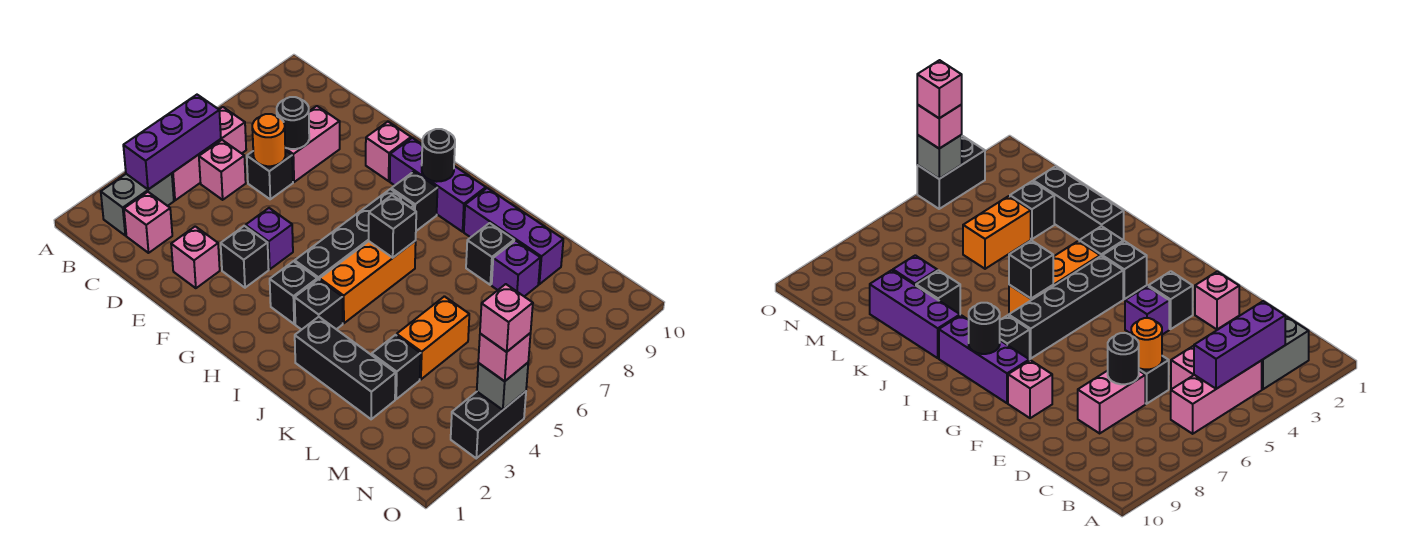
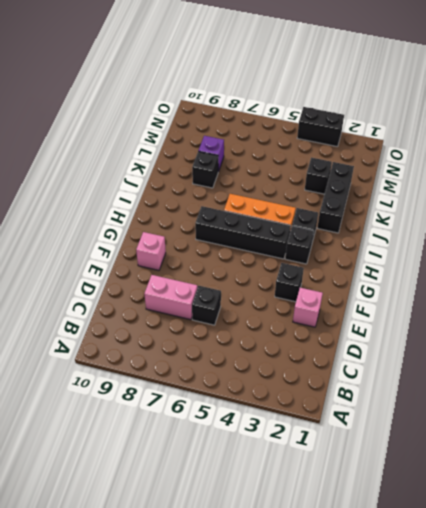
none -> grey 1x2 brick [101,173,174,236]
none -> pink 1x3 brick [172,107,246,200]
none -> pink 1x1 brick [124,192,172,253]
none -> pink 1x1 brick [199,140,246,200]

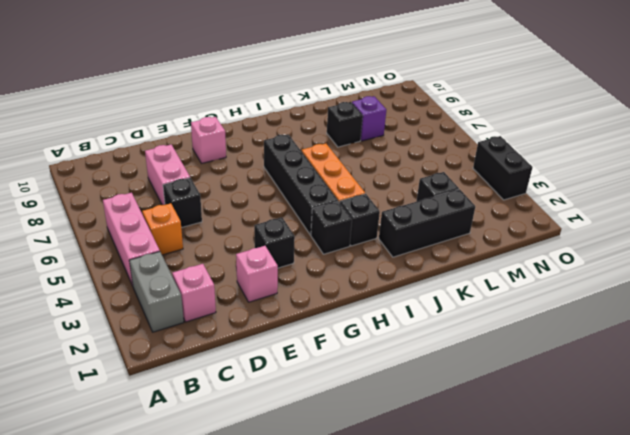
orange 1x1 brick [142,203,183,255] -> pink 1x1 brick [199,140,246,200]
none -> purple 1x1 brick [246,208,293,269]
none -> purple 1x3 brick [390,138,486,232]
none -> black 1x1 brick [391,172,437,231]
none -> purple 1x3 brick [464,188,563,284]

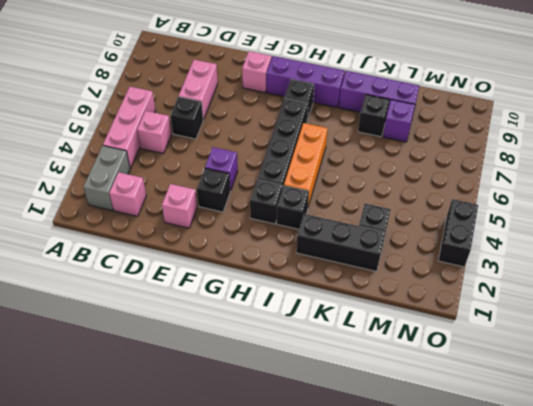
none -> orange 1x2 brick [397,296,469,379]
none -> purple 1x3 brick [123,95,221,189]
none -> orange 1x1 round brick [252,114,285,166]
none -> black 1x1 round brick [277,97,309,149]

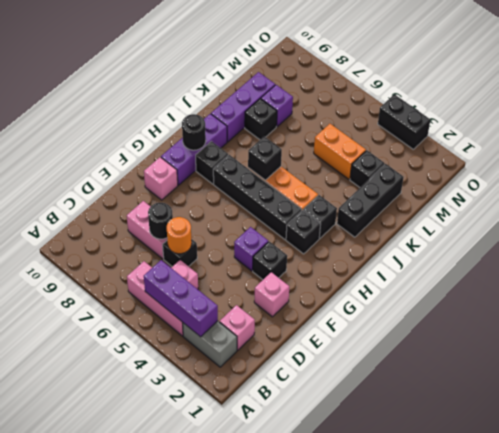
none -> grey 1x1 brick [477,363,528,410]
none -> pink 1x1 brick [478,333,531,381]
none -> pink 1x1 brick [480,284,533,352]

